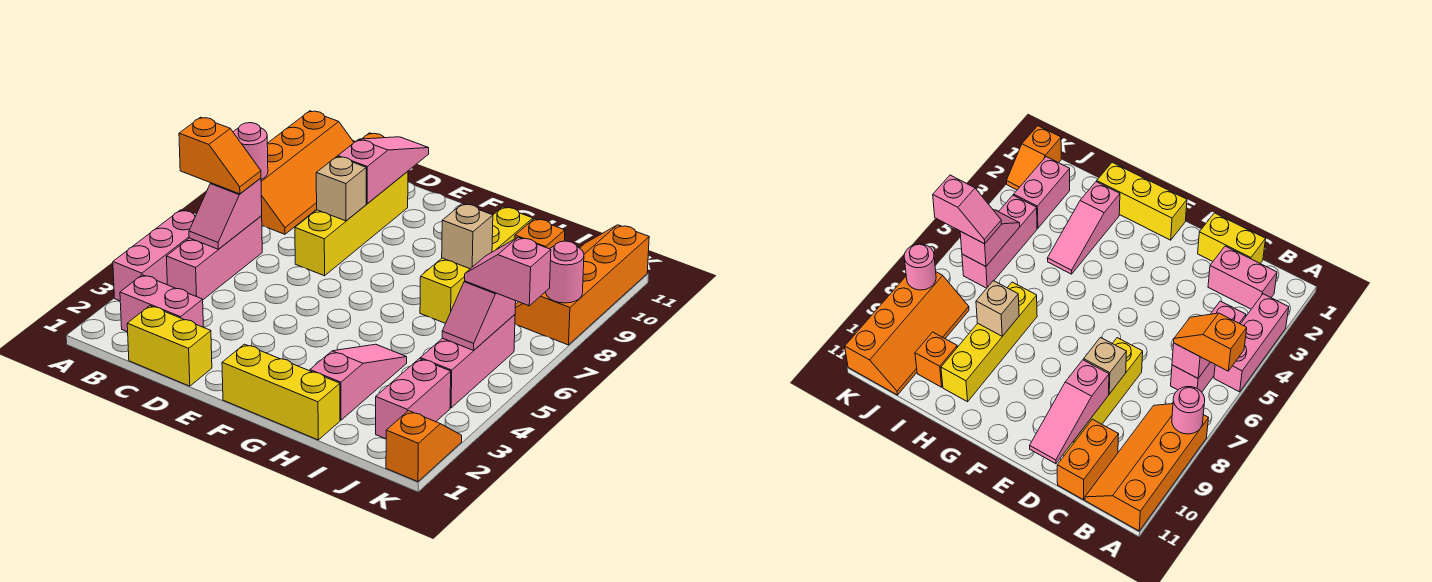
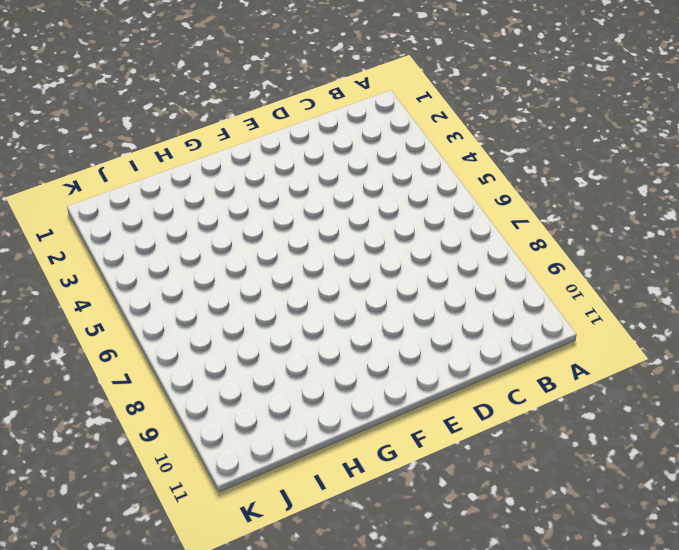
none -> pink 1x3 brick [113,210,195,301]
none -> orange 2x4 slope [261,111,354,234]
none -> pink 1x2 brick [120,275,203,332]

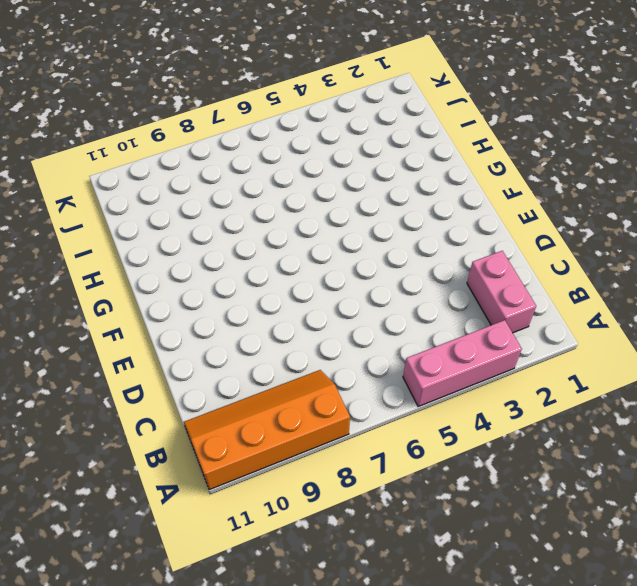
none -> pink 1x3 brick [166,216,262,300]
none -> yellow 1x2 brick [127,306,212,386]
none -> orange 1x2 brick [1057,419,1119,500]

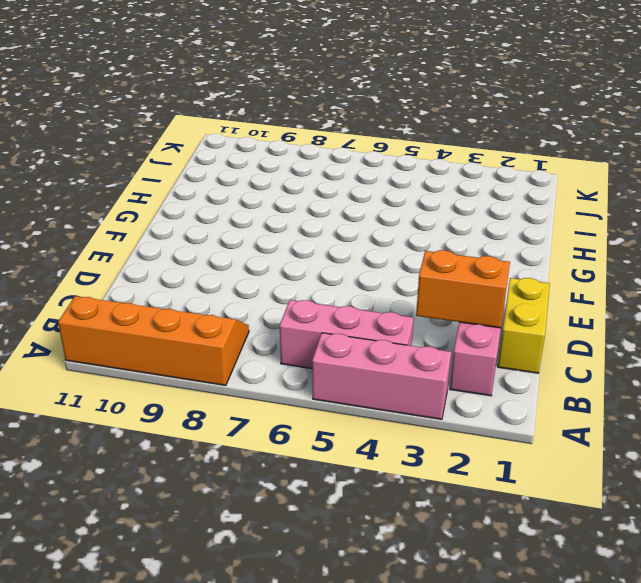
orange 1x2 brick [416,250,510,328] -> orange 1x2 brick moved to [1057,419,1119,500]
none -> yellow 1x4 brick [295,171,408,276]
none -> yellow 1x3 brick [222,344,340,440]
none -> pink 1x3 slope [310,344,407,420]

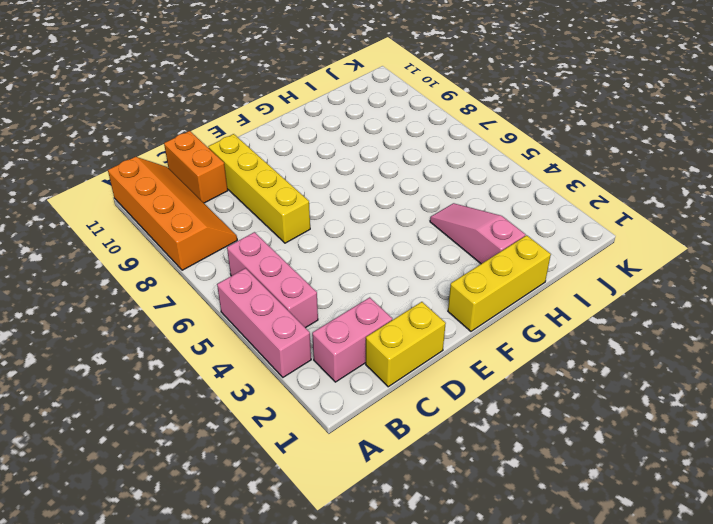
none -> yellow 1x4 brick [420,207,533,324]
none -> orange 1x1 brick [515,219,565,249]
none -> pink 1x2 brick [376,359,451,439]

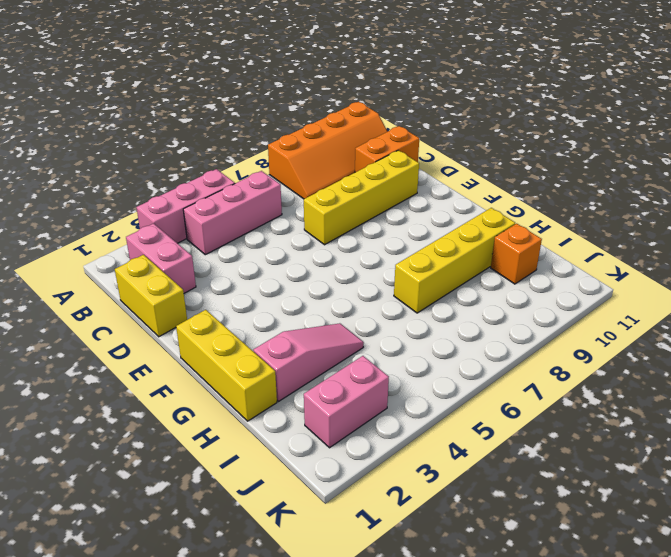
none -> pink 1x3 brick [420,315,515,408]
none -> orange 2x4 slope [515,225,649,345]
none -> orange 1x2 slope [386,411,462,482]

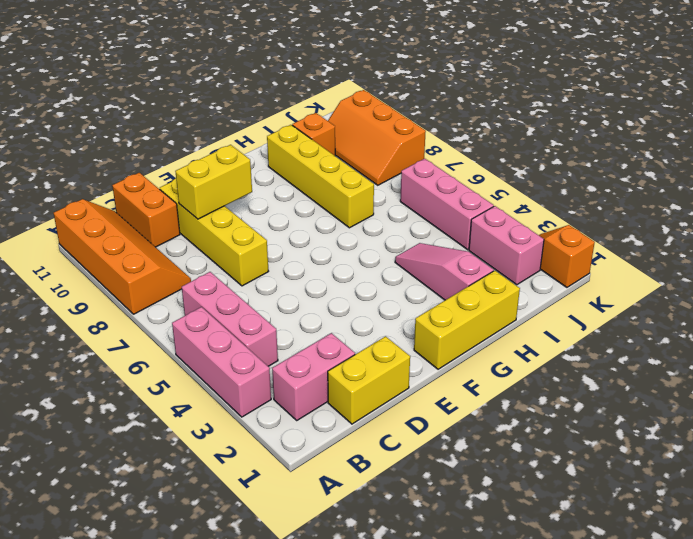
yellow 1x2 brick [175,145,252,219] -> pink 1x3 slope [338,137,429,204]
orange 2x3 slope [328,90,426,185] -> orange 2x4 slope [515,225,649,345]
none -> pink 1x1 round brick [233,123,268,180]
none -> pink 1x2 slope [189,178,262,249]
none -> tan 1x1 brick [316,157,366,221]

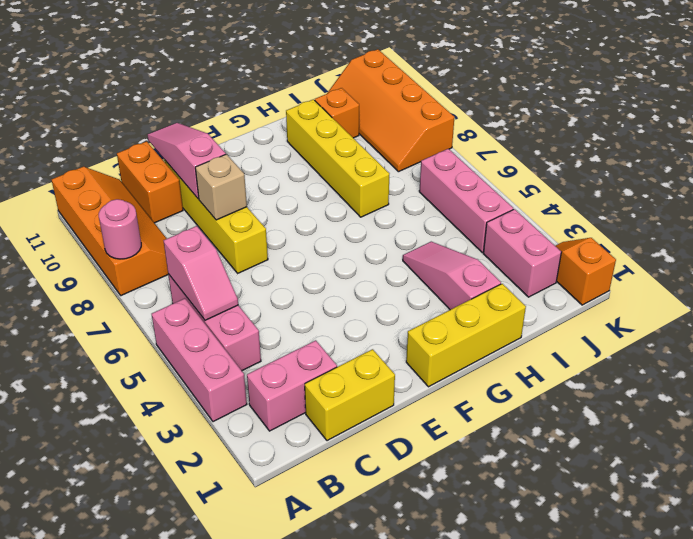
none -> tan 1x1 brick [442,204,493,269]
none -> pink 1x2 slope [442,281,516,350]
none -> pink 1x1 round brick [546,241,584,303]

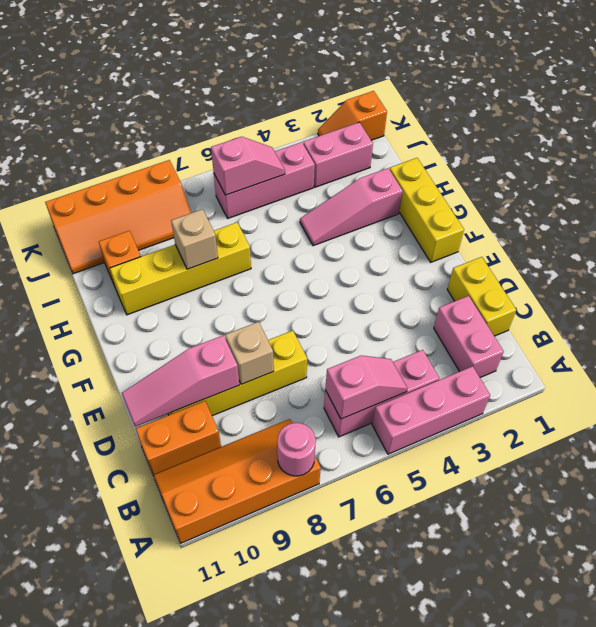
none -> pink 1x1 round brick [546,241,584,303]
none -> orange 1x2 slope [179,117,261,194]
none -> pink 1x2 slope [465,237,551,306]

